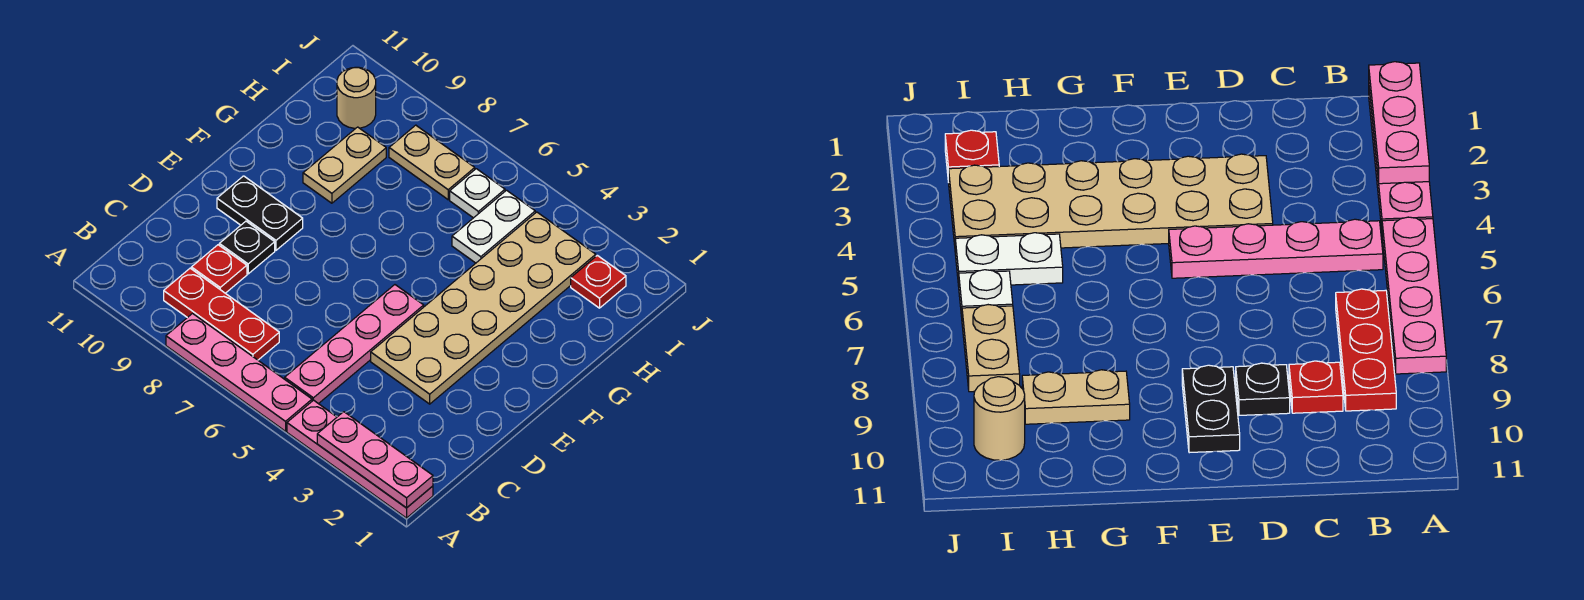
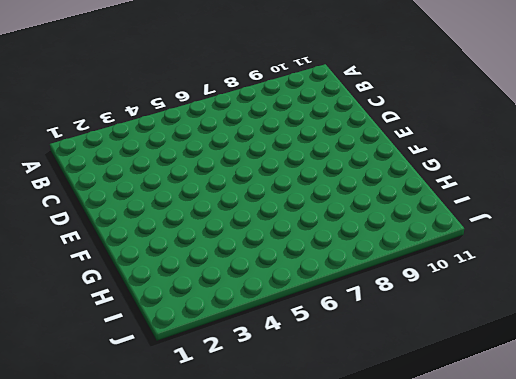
none -> pink 1x4 plate [287,400,433,518]
none -> pink 1x4 plate [166,314,312,431]
none -> pink 1x4 plate [285,285,424,404]

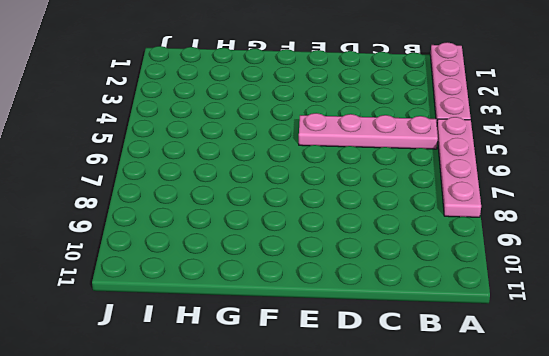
none -> red 1x3 plate [164,268,279,360]
none -> red 1x1 plate [191,245,247,293]
none -> tan 2x6 plate [371,212,596,404]

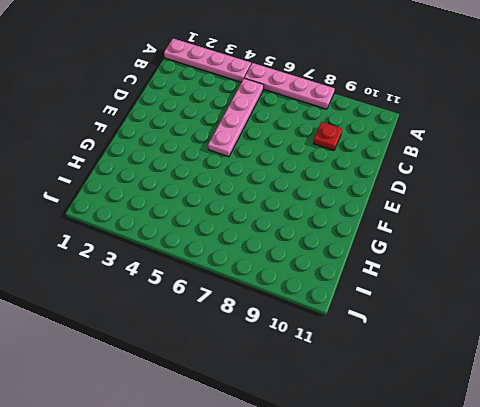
none -> red 1x3 plate [164,268,279,360]
none -> tan 2x6 plate [371,212,596,404]
none -> black 1x1 plate [219,221,275,274]

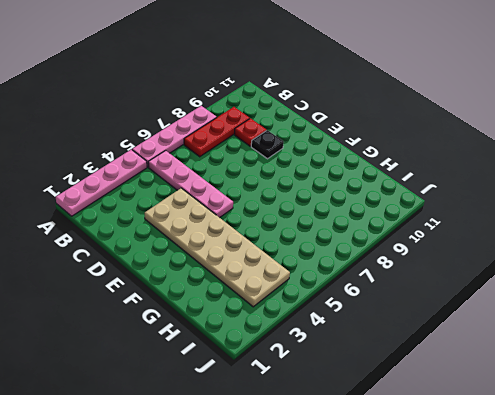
none -> black 1x2 plate [217,176,303,250]
none -> tan 1x2 plate [303,127,386,203]
none -> white 1x2 plate [452,190,535,263]

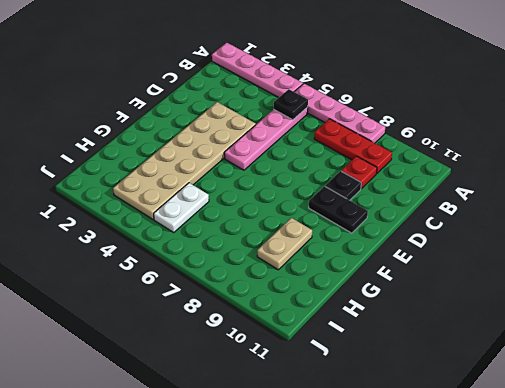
black 1x1 plate [274,89,308,120] -> none
none -> red 1x1 plate [571,255,626,308]
none -> white 1x1 plate [450,169,505,218]
none -> tan 1x2 plate [389,125,475,200]

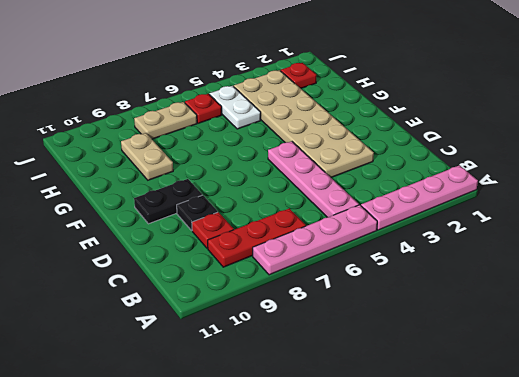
red 1x1 plate [185,94,222,123] -> white 1x1 plate [450,169,505,218]
none -> tan 1x1 round brick [337,67,376,128]
none -> pink 1x3 plate [317,412,433,508]

